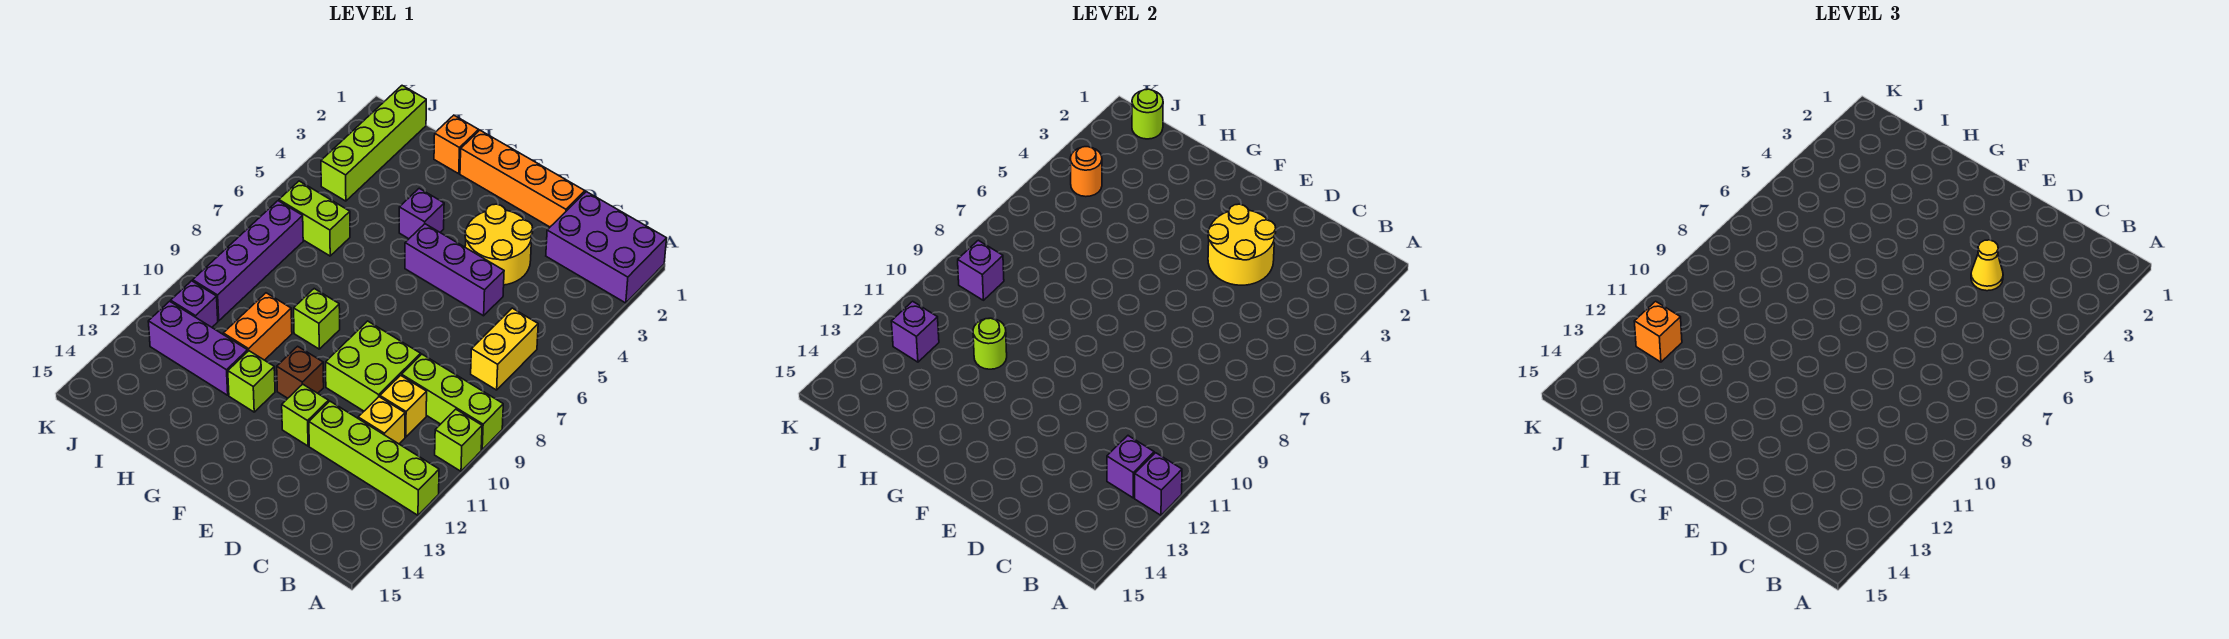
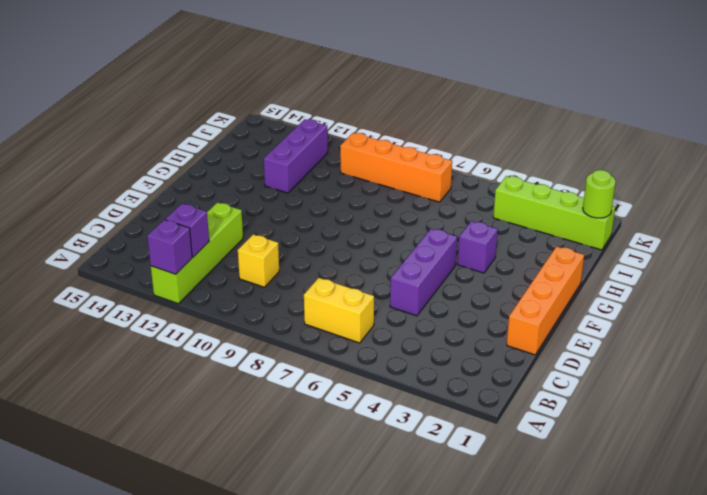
orange 1x4 brick [340,133,452,202] -> purple 1x4 brick [193,201,303,321]
none -> purple 2x3 brick [546,192,667,303]
none -> lime 1x3 brick [402,354,503,449]
none -> lime 1x1 brick [435,409,482,471]
none -> yellow 1x1 brick [358,397,405,444]

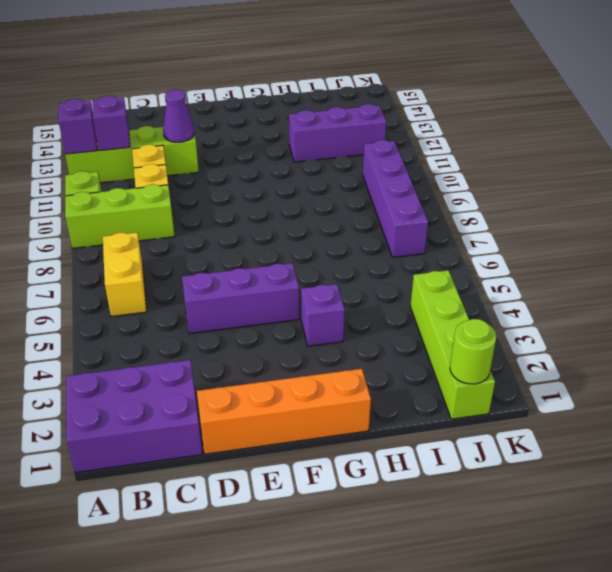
purple 1x1 cone [163,89,194,142] -> none
none -> yellow 2x2 round brick [465,204,533,285]
none -> lime 2x2 brick [326,321,421,411]
none -> lime 1x1 brick [282,384,329,446]
none -> brown 1x1 brick [277,346,324,398]

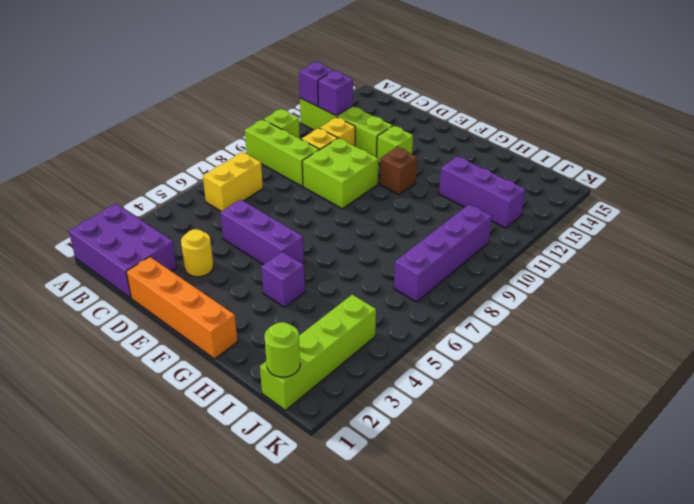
yellow 1x1 round brick [181,229,213,277] -> yellow 2x2 round brick [465,204,533,285]
none -> lime 1x1 brick [294,289,340,349]
none -> lime 1x1 brick [228,351,275,412]
none -> orange 1x1 brick [434,115,479,174]
none -> orange 1x2 brick [223,293,292,360]

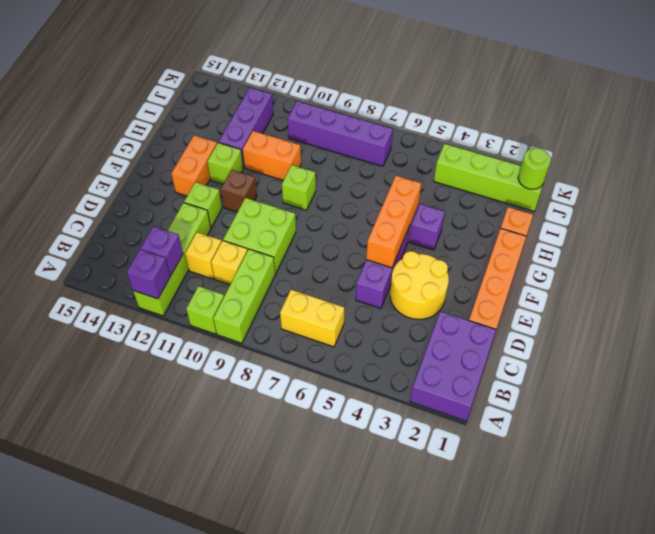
orange 1x3 brick [366,176,421,268] -> none
orange 1x2 brick [171,135,217,196] -> none
none -> lime 1x2 brick [279,181,350,256]
none -> purple 1x1 brick [171,281,218,327]
none -> yellow 2x2 round brick [1208,204,1276,285]
none -> lime 1x1 round brick [973,318,1007,369]

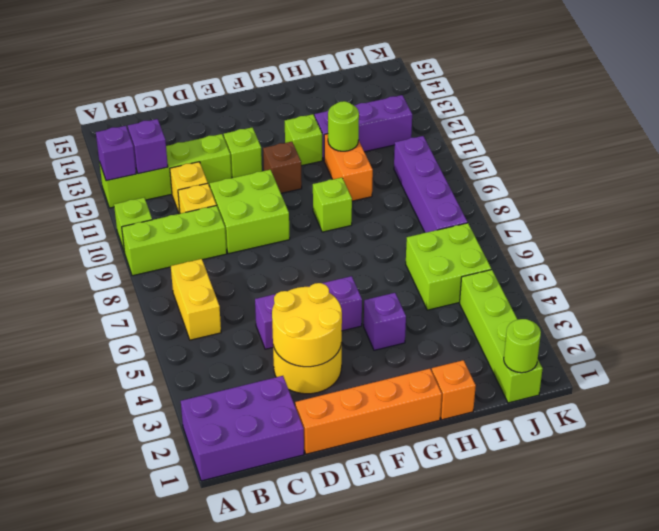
lime 2x2 brick [406,223,491,310] -> lime 1x2 brick [279,181,350,256]
none -> purple 1x1 brick [171,281,218,327]
none -> orange 1x1 round brick [1070,147,1102,197]
none -> purple 1x1 brick [958,240,1004,300]
none -> purple 1x1 brick [891,301,939,362]

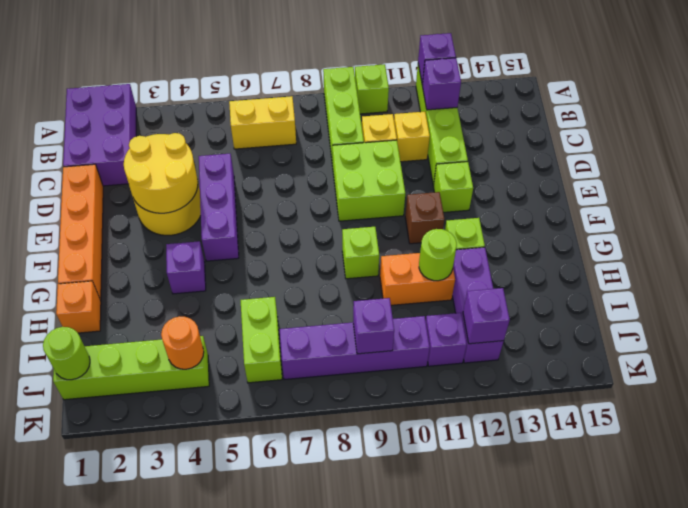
none -> yellow 1x1 cone [1971,240,2003,291]
none -> orange 1x1 brick [1634,301,1682,362]

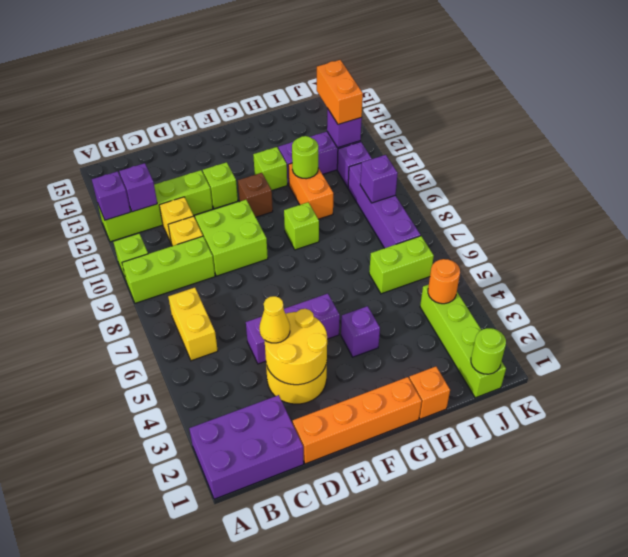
orange 1x2 brick [317,60,363,125] -> orange 1x1 brick [1634,301,1682,362]

